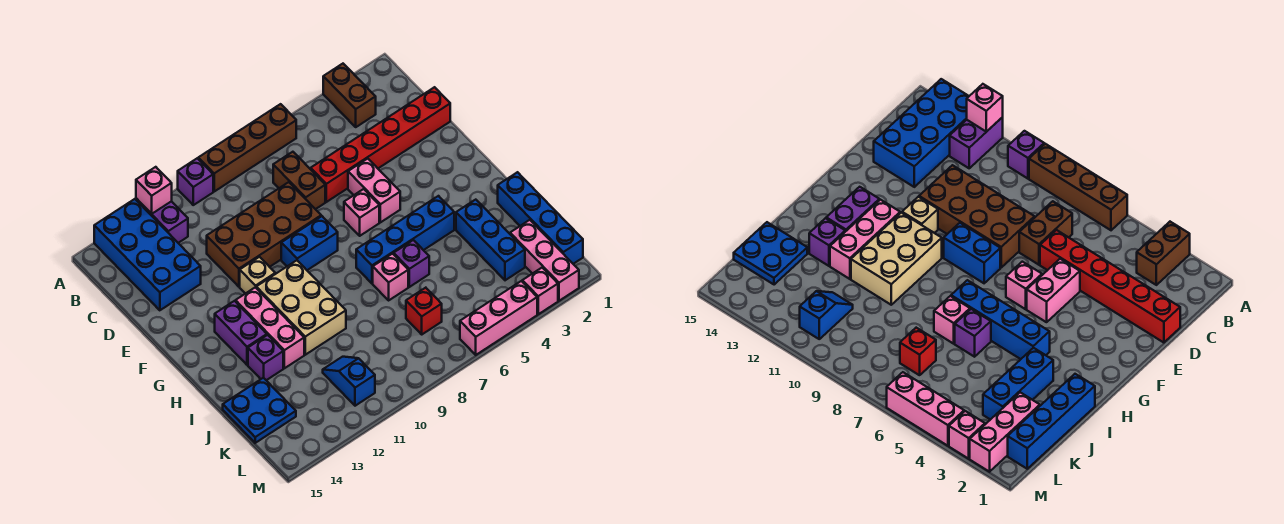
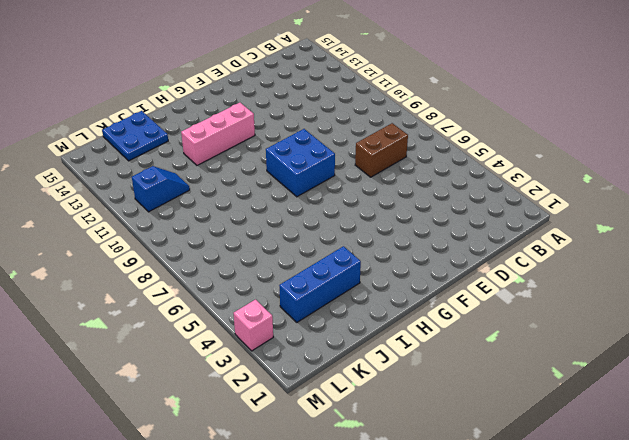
blue 2x2 brick [266,129,335,197] -> blue 1x2 brick [281,216,338,270]
none -> brown 1x2 brick [323,64,376,127]
none -> brown 1x4 brick [198,104,296,191]
none -> purple 1x1 brick [178,158,213,205]

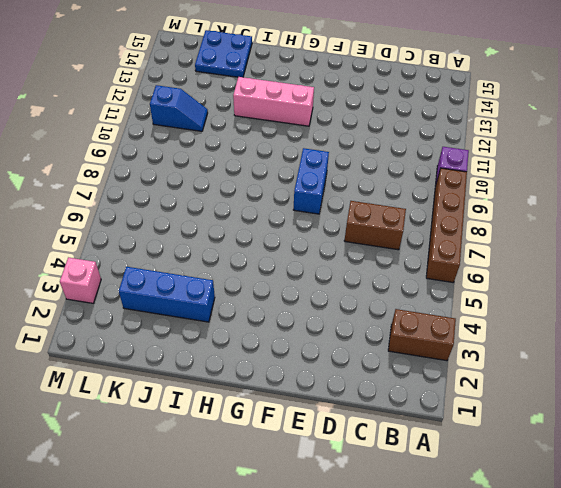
none -> purple 1x2 brick [136,198,188,243]
none -> blue 2x4 brick [94,199,201,310]
none -> red 1x6 brick [311,87,450,202]

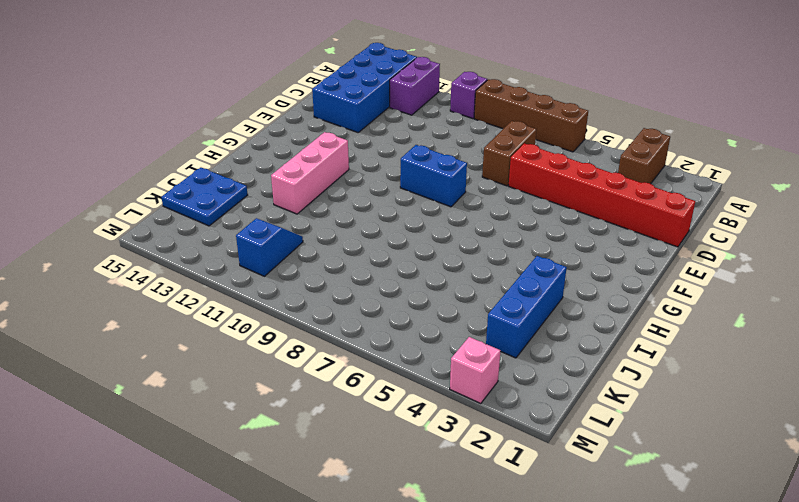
none -> brown 2x4 brick [207,182,321,287]
none -> pink 1x2 brick [348,159,400,222]
none -> pink 1x1 brick [344,189,379,236]

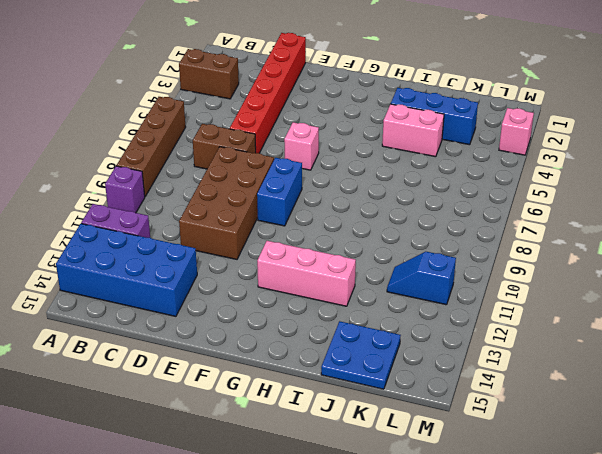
pink 1x2 brick [382,104,444,157] -> pink 1x2 brick moved to [348,159,400,222]
none -> tan 1x1 brick [240,257,275,294]
none -> tan 2x3 brick [256,260,346,355]
none -> purple 1x2 brick [215,301,267,365]

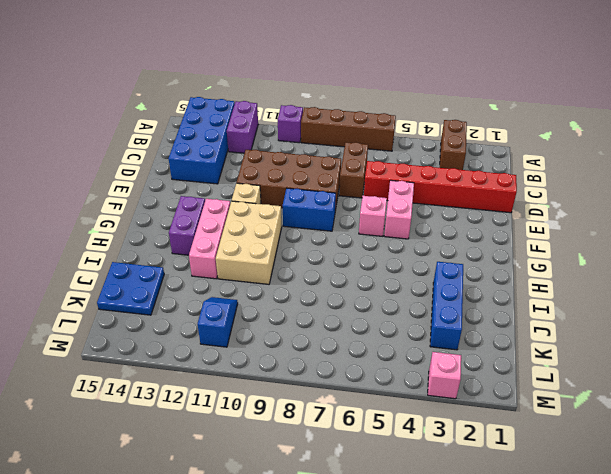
none -> blue 1x4 brick [356,196,454,283]
none -> blue 1x4 brick [498,172,583,264]
none -> purple 1x1 brick [394,240,429,287]

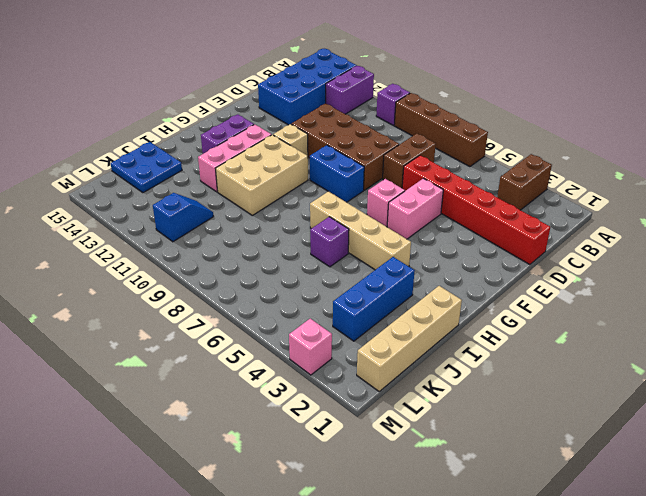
tan 1x4 brick [310,191,411,270] -> blue 1x4 brick [356,196,454,283]
tan 1x4 brick [357,286,462,391] -> blue 1x4 brick [498,172,583,264]
none -> pink 1x1 brick [373,254,408,300]
none -> purple 1x1 brick [248,335,283,380]
none -> pink 1x3 brick [510,220,579,301]

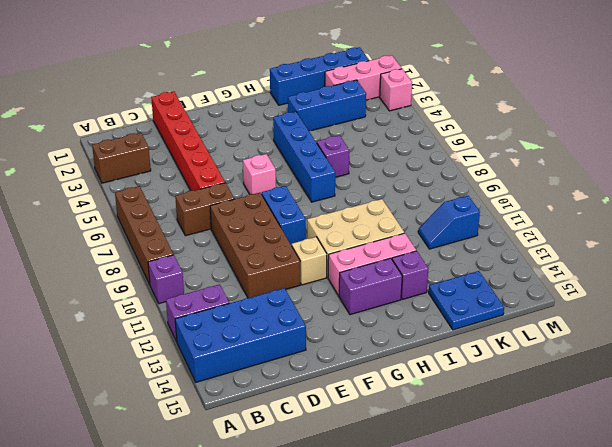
none -> pink 1x2 brick [348,159,400,222]
none -> pink 1x1 brick [373,254,408,300]
none -> red 1x1 brick [406,288,442,334]

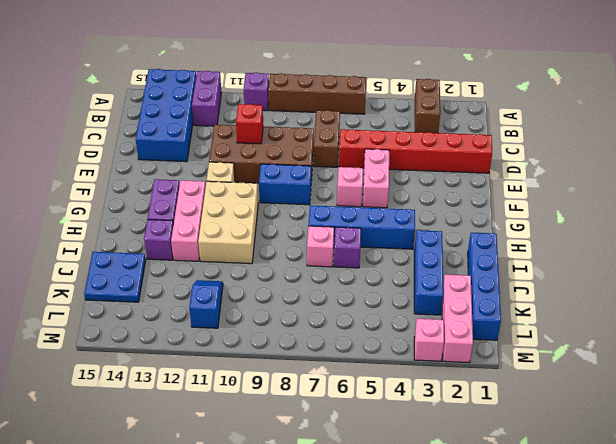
red 1x1 brick [236,104,263,144] -> red 1x1 brick moved to [406,288,442,334]
none -> pink 1x3 brick [460,281,537,355]
none -> pink 1x1 brick [136,167,172,214]

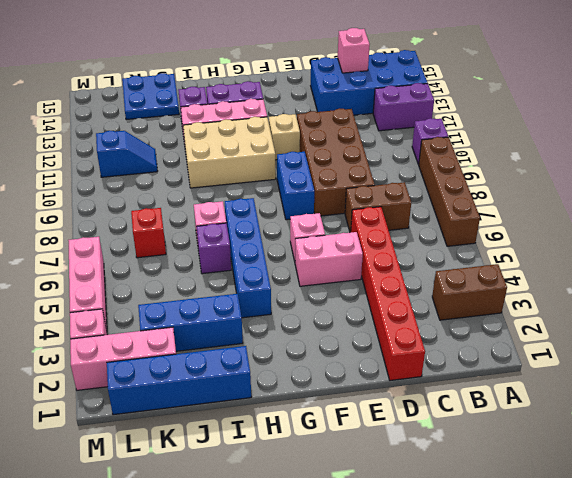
pink 1x1 brick [338,28,370,73] -> pink 1x1 brick moved to [136,167,172,214]

